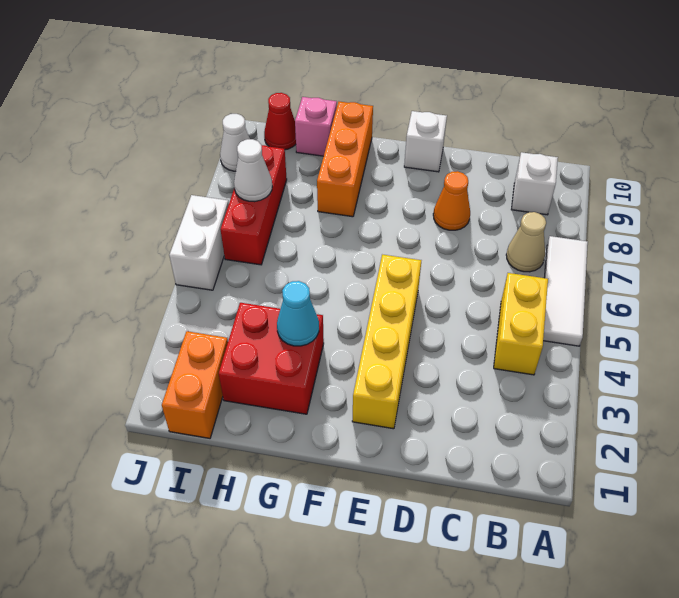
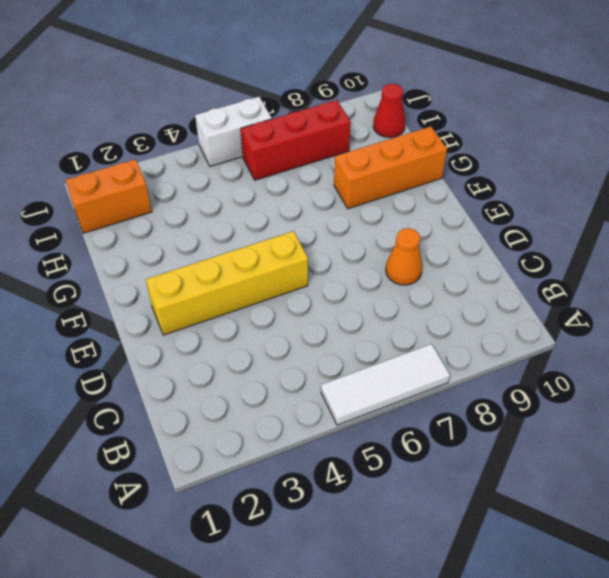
none -> yellow 1x2 brick [494,273,548,375]
none -> tan 1x1 cone [506,212,546,272]
none -> white 1x1 brick [511,152,558,215]

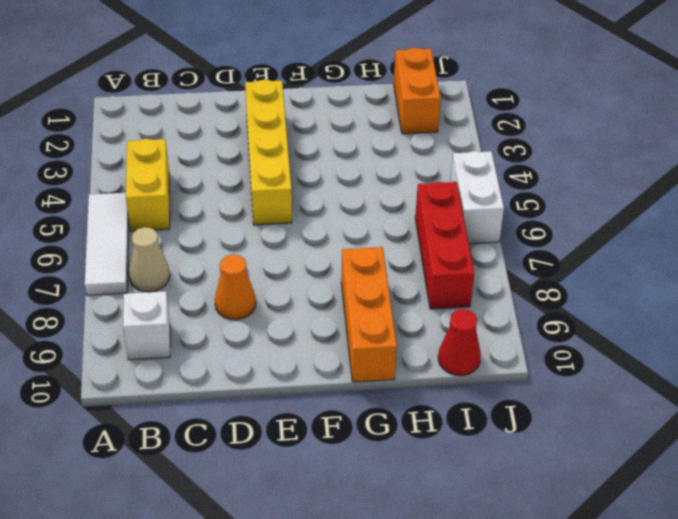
none -> white 1x1 brick [404,111,447,172]
none -> red 2x2 brick [219,303,324,414]
none -> pink 1x1 brick [295,97,337,156]

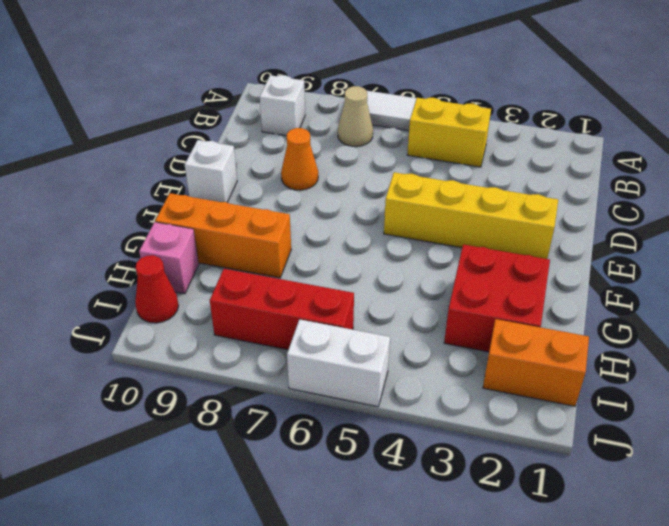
none -> white 1x1 cone [220,114,250,171]
none -> cyan 1x1 cone [277,281,319,346]
none -> white 1x1 cone [234,139,272,202]

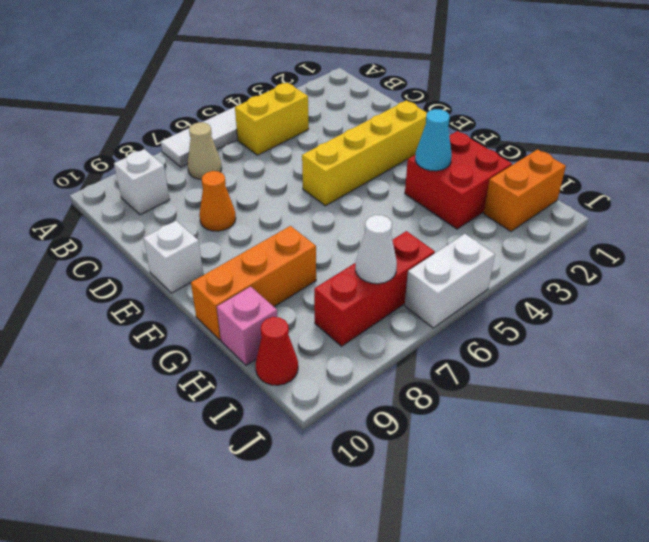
none -> white 1x1 cone [220,114,250,171]

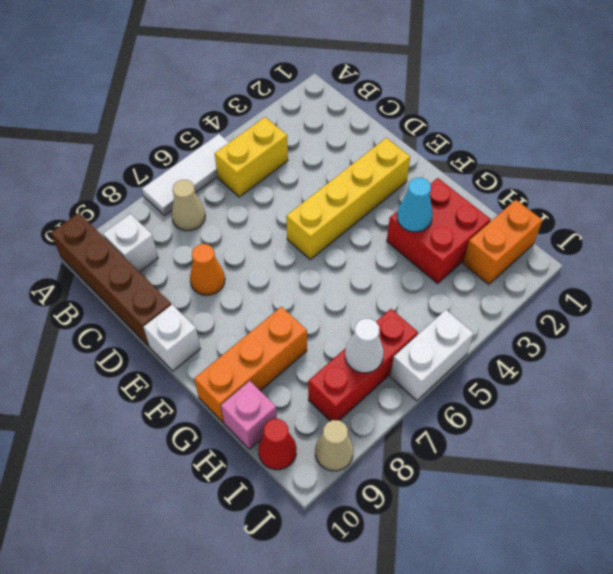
brown 1x4 brick [51,213,171,346] -> none
tan 1x1 cone [315,420,353,471] -> white 1x1 cone [220,114,250,171]

